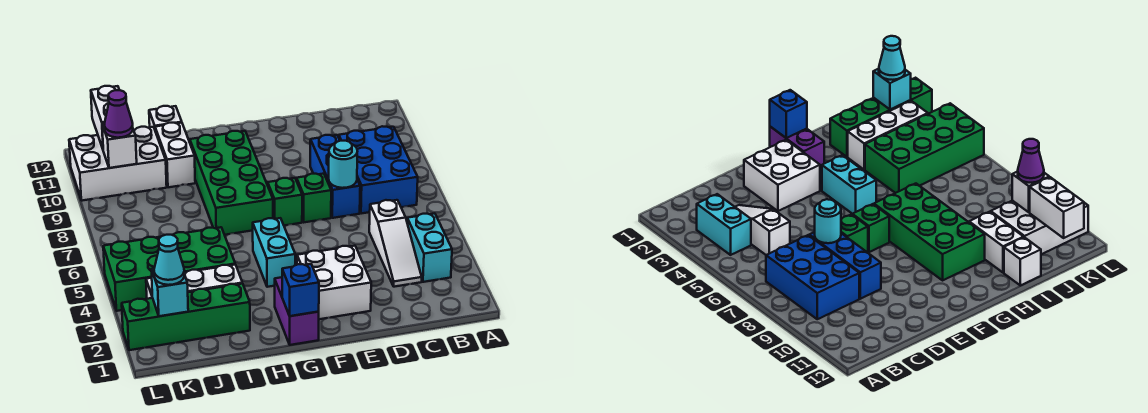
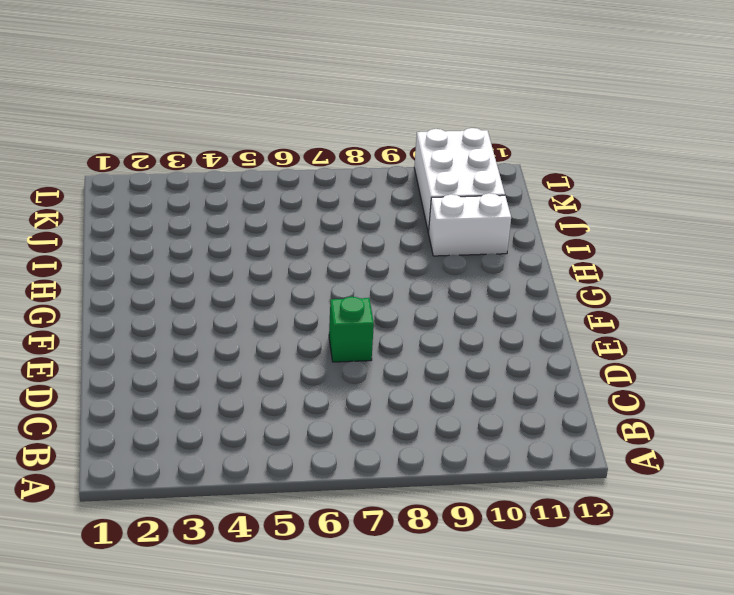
none -> cyan 1x2 brick [407,213,452,282]
none -> blue 2x3 brick [339,126,418,214]
none -> white 1x3 slope [369,200,422,287]

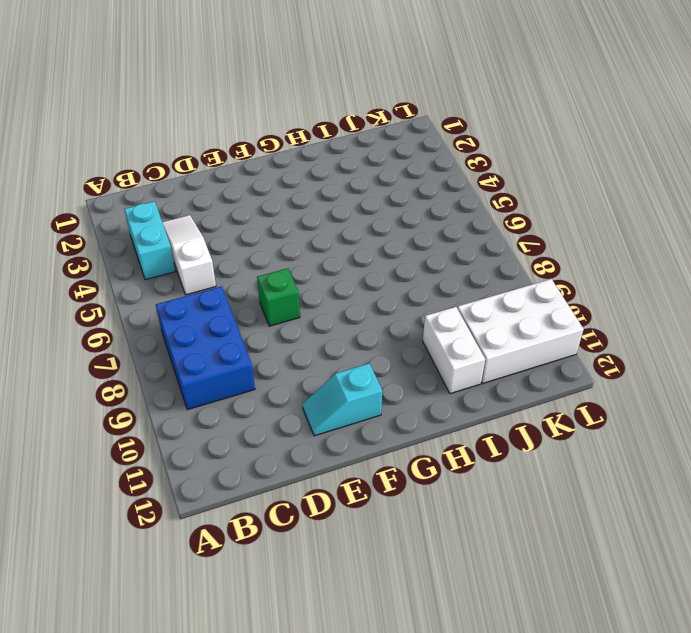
cyan 1x2 slope [302,363,382,436] -> none
none -> blue 1x3 brick [310,135,360,218]
none -> white 2x2 brick [297,246,371,319]
none -> green 1x1 brick [268,178,302,226]

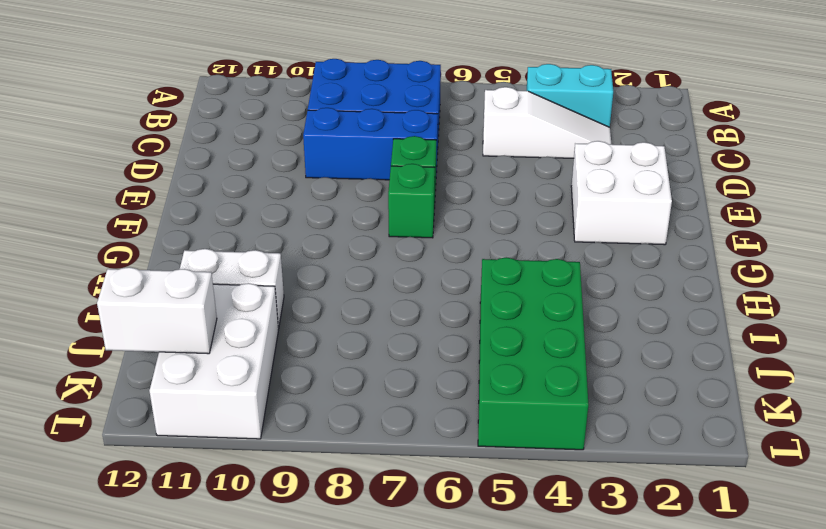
none -> purple 1x2 brick [275,277,319,345]
none -> cyan 1x2 brick [253,218,295,287]
none -> green 2x4 brick [190,131,273,235]

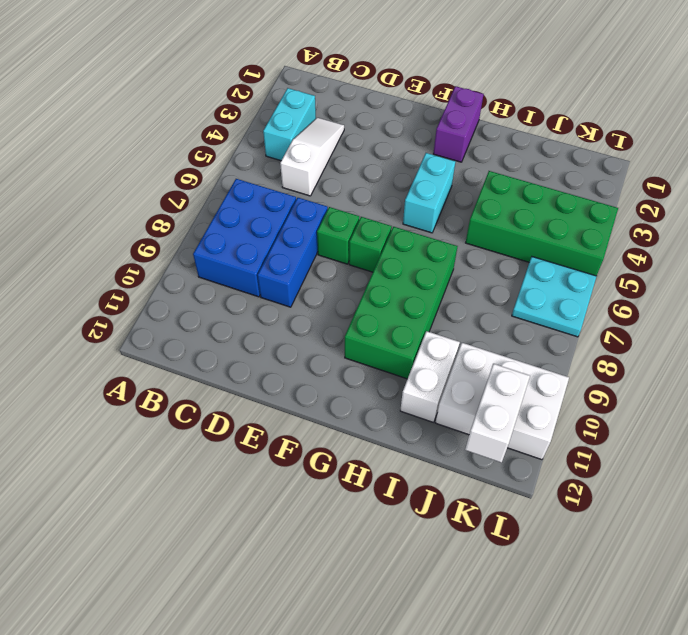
cyan 2x2 plate [512,257,597,337] -> none
none -> white 2x2 brick [297,246,371,319]
none -> green 1x4 brick [122,284,250,350]
none -> white 1x3 brick [146,265,242,299]

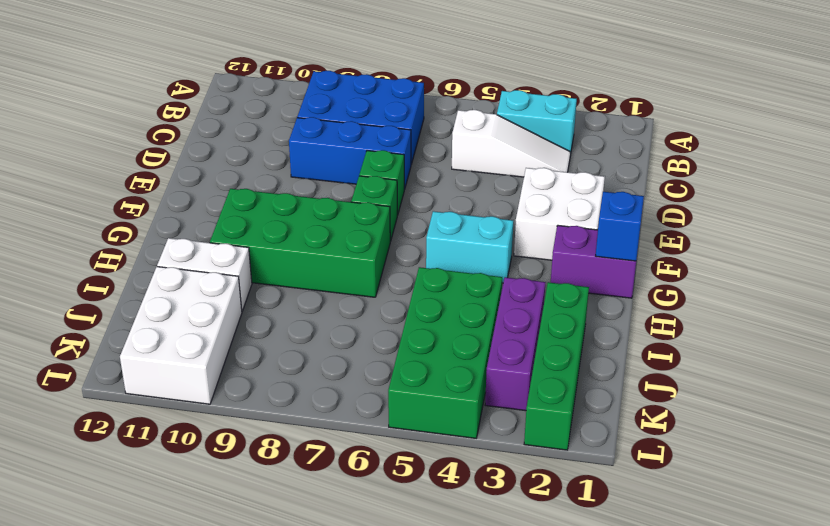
purple 1x3 brick [485,277,546,411] -> white 1x3 brick [146,265,242,299]
none -> white 1x1 brick [149,106,182,129]
none -> cyan 1x1 round brick [329,141,357,188]
none -> cyan 1x1 brick [151,268,188,316]

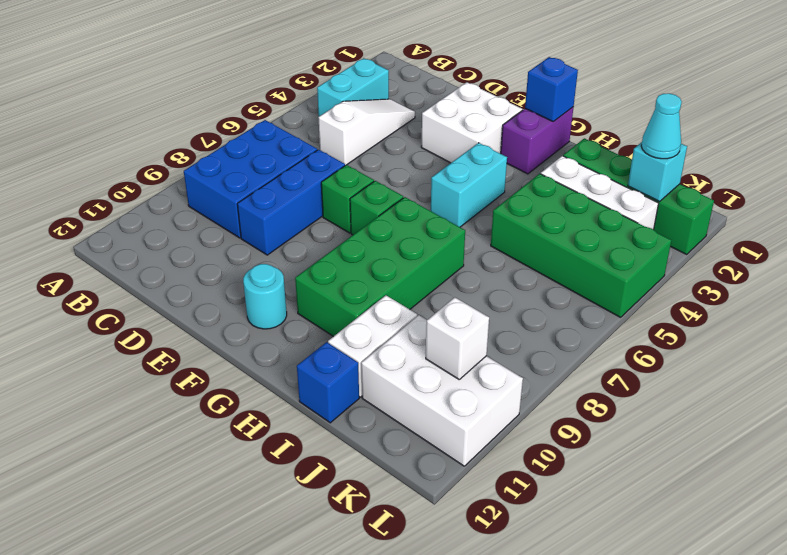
cyan 1x1 round brick [243,264,287,329] -> cyan 1x1 round brick moved to [329,141,357,188]
blue 1x1 brick [297,342,359,423] -> white 1x1 brick [149,106,182,129]
none -> white 1x2 brick [91,86,119,149]
none -> purple 1x1 cone [104,90,133,138]

